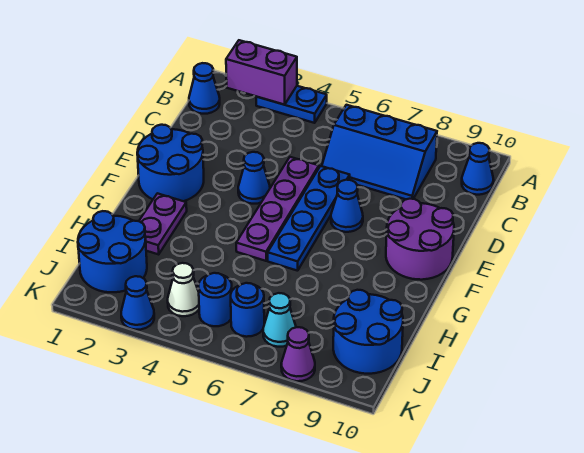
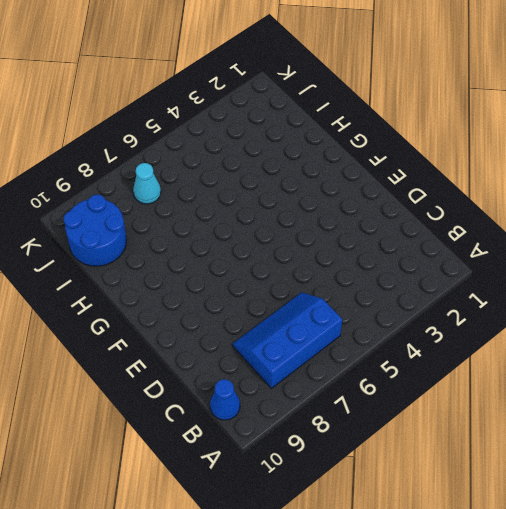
none -> blue 1x2 plate [256,86,327,123]
none -> blue 1x1 cone [189,63,220,114]
none -> purple 1x4 plate [236,157,319,261]

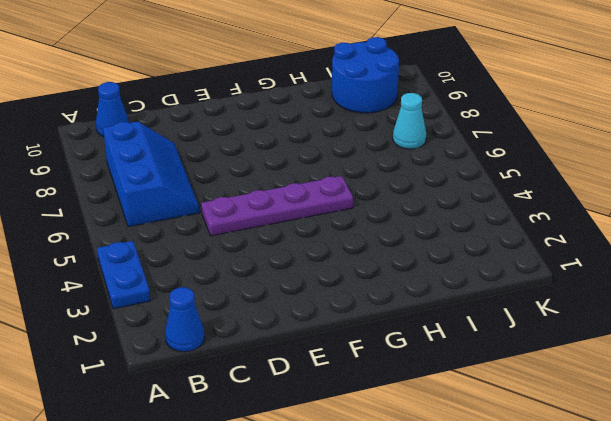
none -> blue 1x4 plate [268,166,350,271]
none -> blue 2x2 round brick [137,125,204,201]
none -> blue 1x1 cone [238,152,270,204]

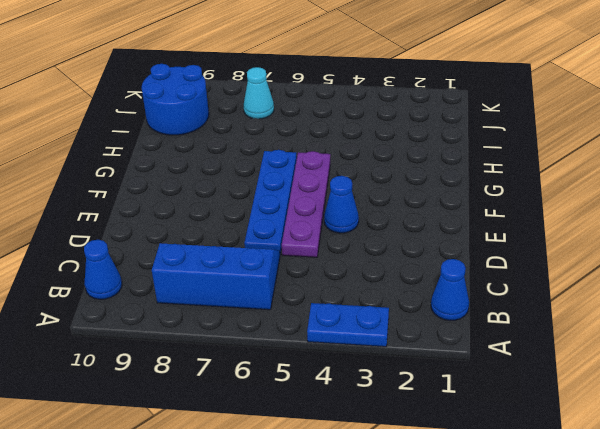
none -> blue 2x2 round brick [137,125,204,201]
none -> blue 1x1 cone [331,180,363,232]
none -> purple 2x2 round brick [386,199,454,280]

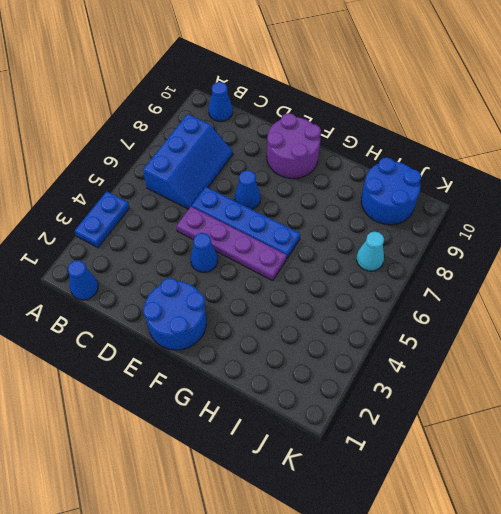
none -> purple 1x2 plate [139,193,187,254]
none -> blue 2x2 round brick [78,211,147,292]
none -> white 1x1 cone [168,263,199,316]

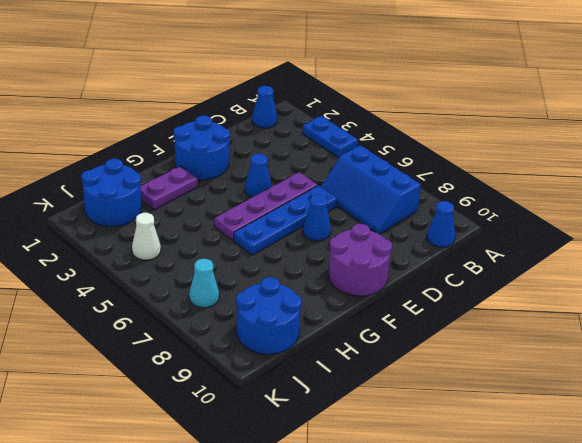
none -> blue 1x1 round brick [198,273,232,326]
none -> blue 1x1 round brick [231,283,264,337]
none -> blue 1x1 cone [121,276,154,330]

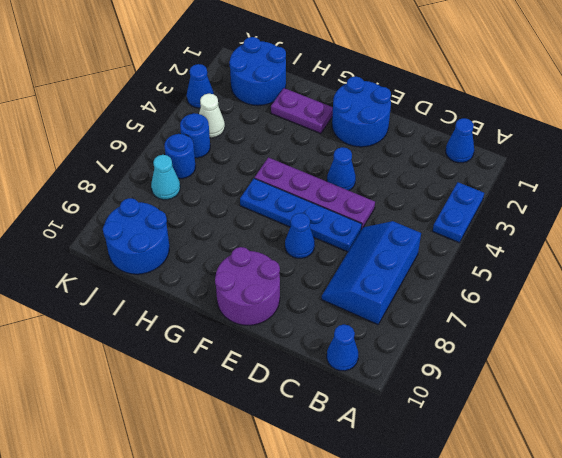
none -> purple 1x1 cone [281,327,315,381]
none -> purple 1x2 brick [226,40,297,105]

